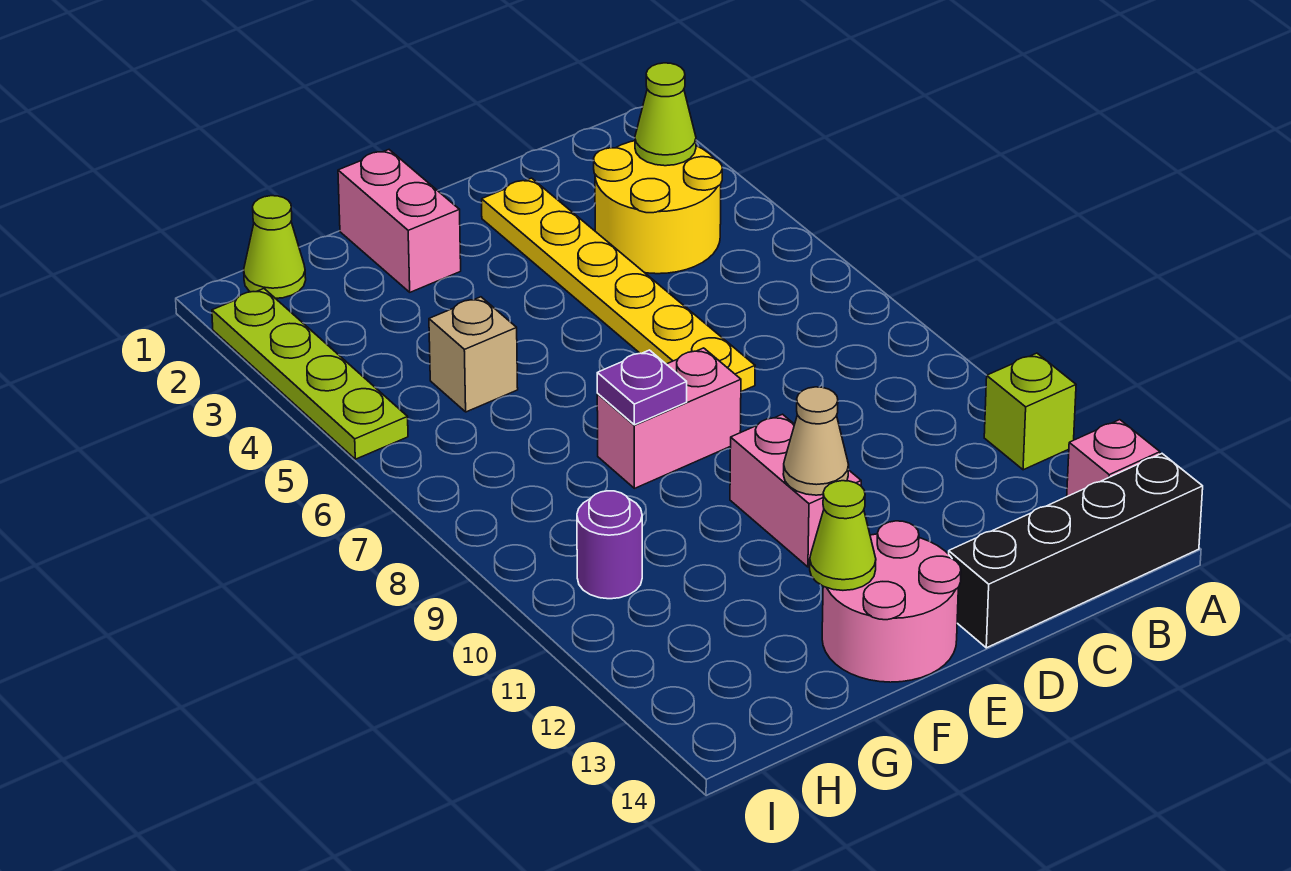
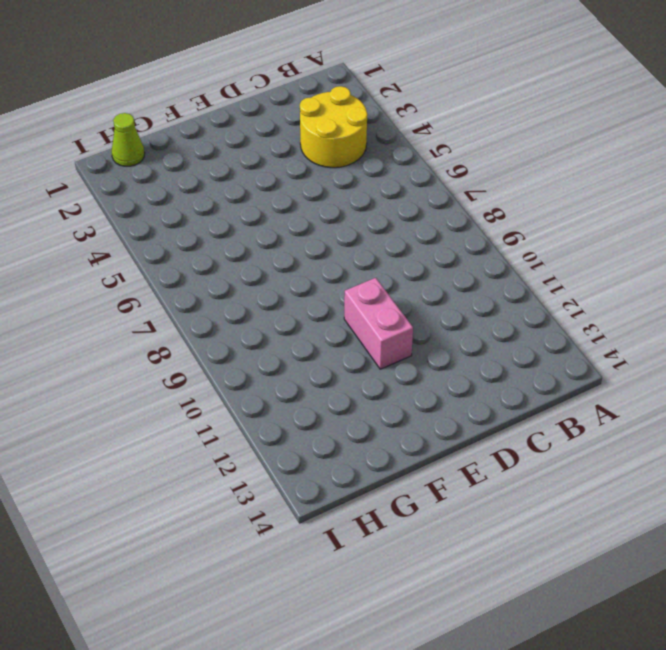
none -> lime 1x1 brick [984,353,1076,470]
none -> pink 1x1 brick [1067,420,1160,496]
none -> black 1x4 brick [949,454,1203,648]

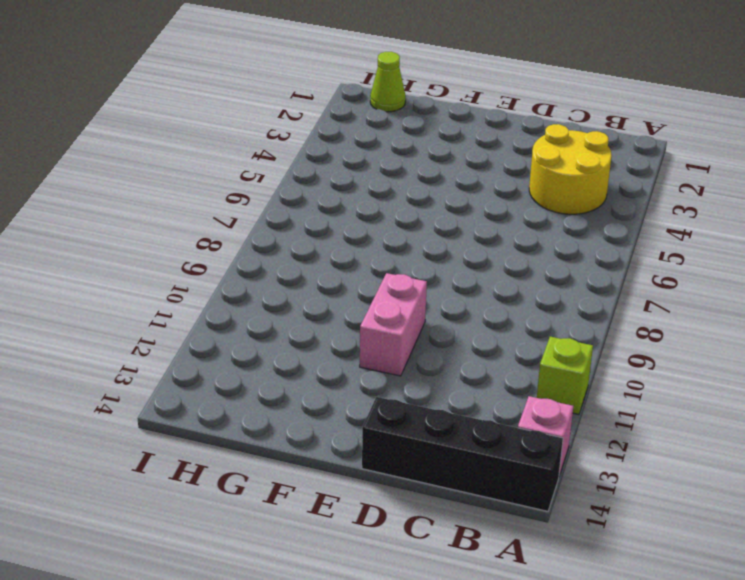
none -> yellow 1x6 plate [482,178,755,392]
none -> pink 1x2 brick [597,348,741,488]
none -> pink 2x2 round brick [822,521,961,682]

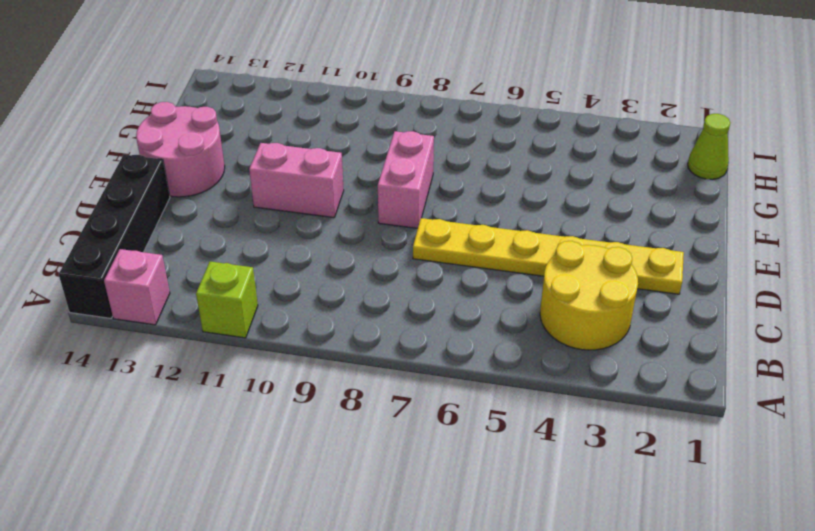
none -> pink 1x2 brick [338,150,461,292]
none -> tan 1x1 brick [429,297,518,412]
none -> purple 1x1 round brick [577,491,642,599]

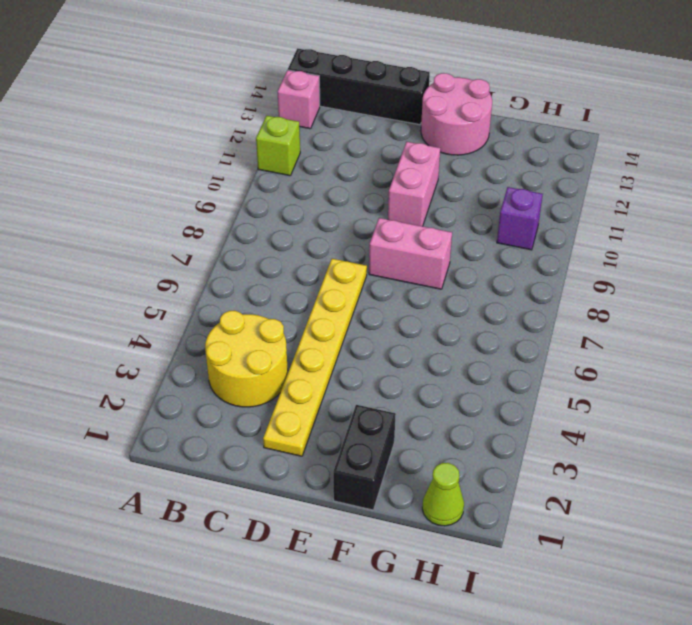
black 1x2 brick [333,405,396,510] -> pink 1x2 brick [338,150,461,292]
purple 1x1 brick [497,187,543,250] -> purple 1x1 round brick [577,491,642,599]
none -> tan 1x1 brick [429,297,518,412]
none -> lime 1x4 plate [212,289,408,459]
none -> lime 1x1 cone [635,63,696,166]

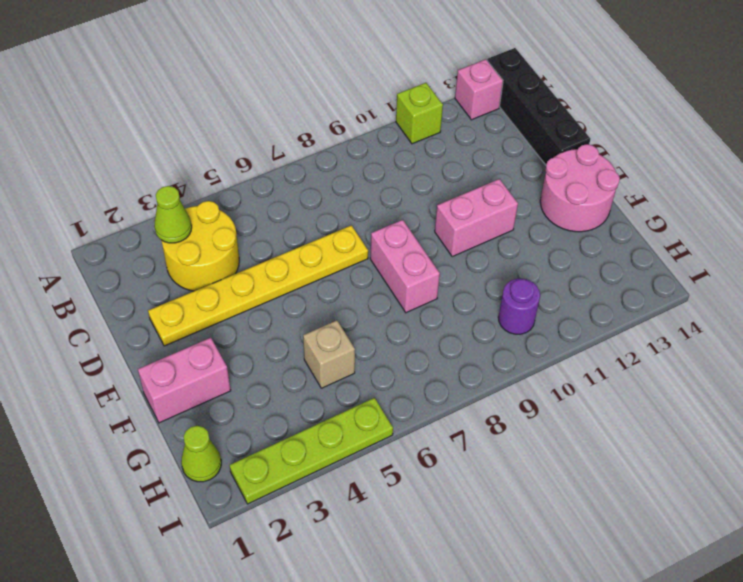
none -> tan 1x1 cone [783,387,849,495]
none -> purple 1x1 plate [597,350,687,425]
none -> lime 1x1 cone [810,481,876,590]

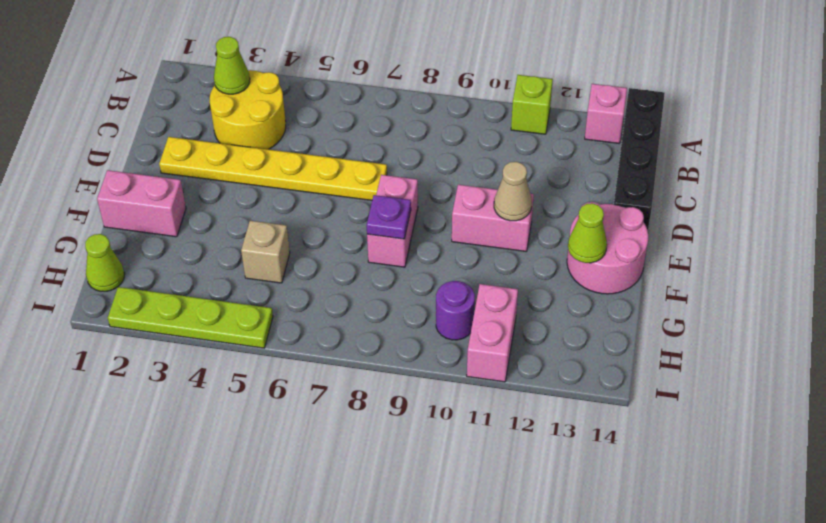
pink 1x2 brick [467,284,518,382] -> none

